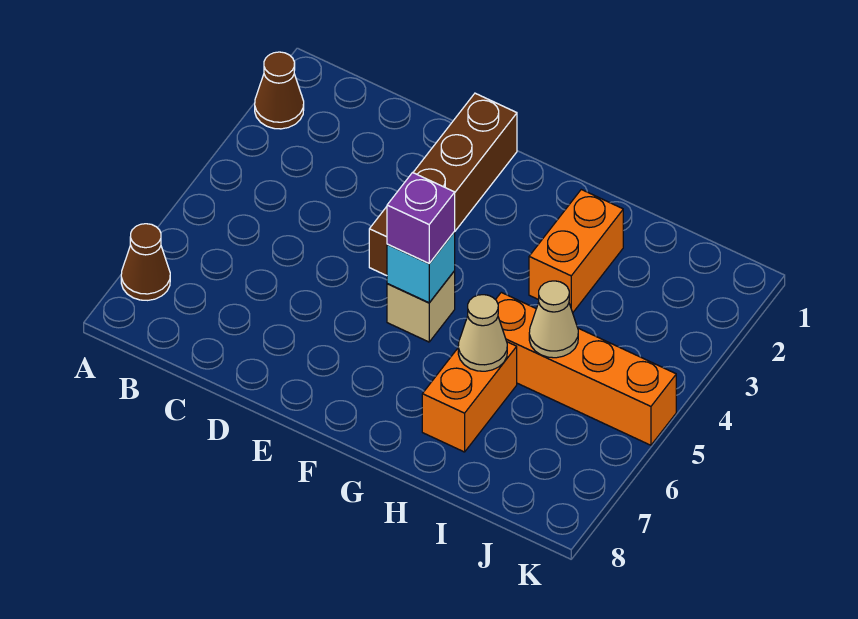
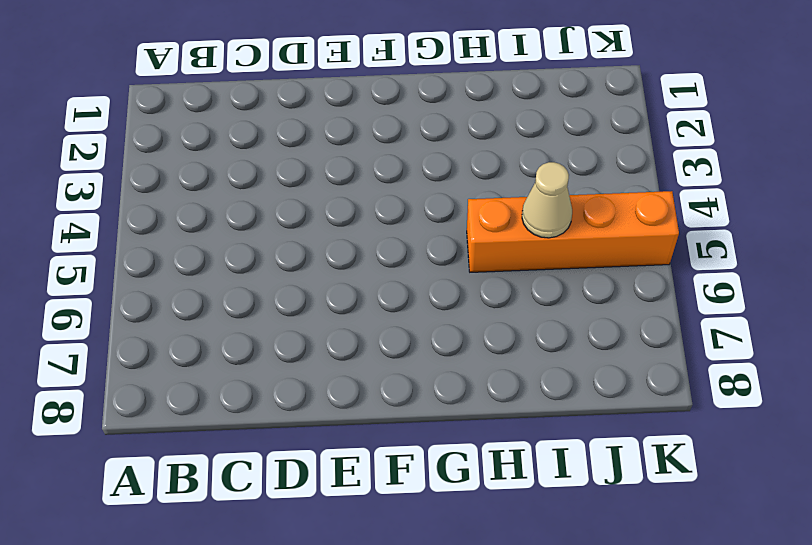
none -> brown 1x1 cone [255,52,304,129]
none -> brown 1x1 cone [121,224,170,300]

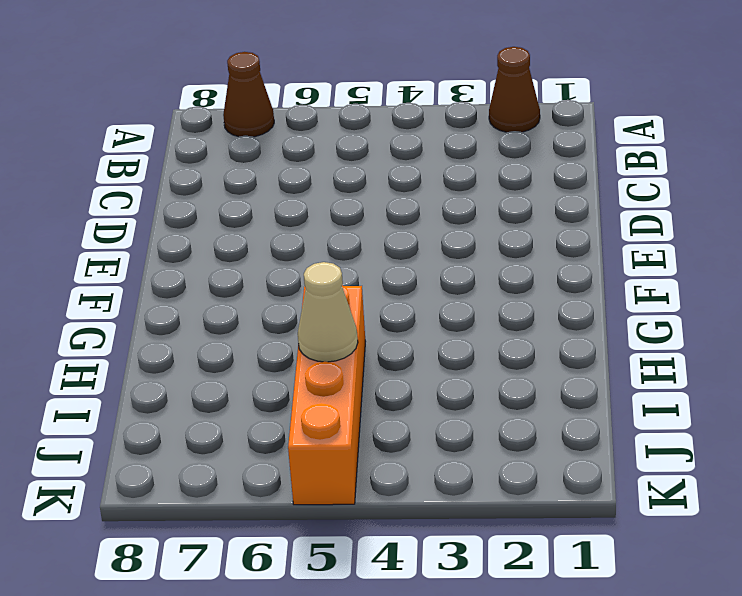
none -> brown 1x4 brick [369,93,517,276]
none -> tan 1x1 brick [387,271,455,342]

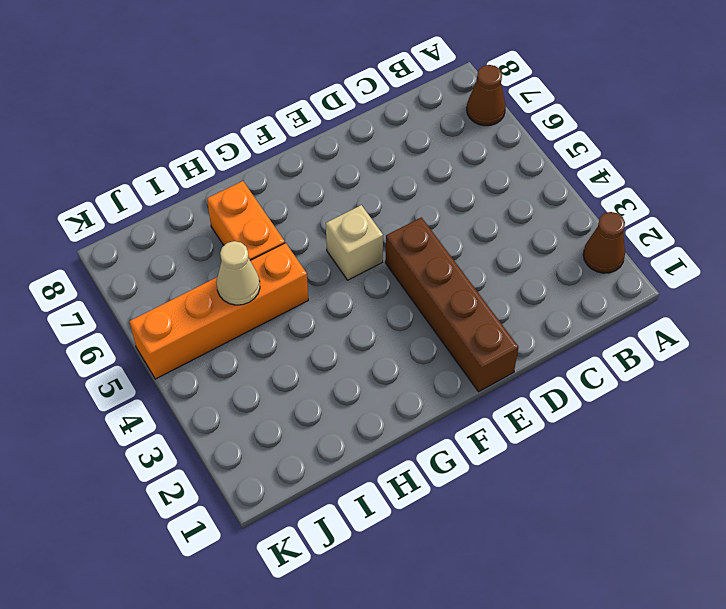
none -> orange 1x2 brick [529,190,623,313]
none -> cyan 1x1 brick [387,232,455,303]

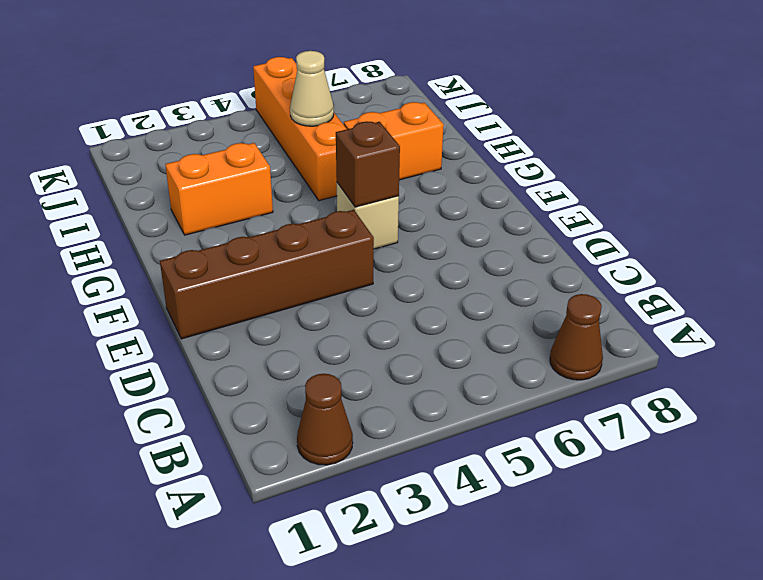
brown 1x1 brick [336,121,400,207] -> cyan 1x1 brick [387,232,455,303]
none -> tan 1x1 cone [458,295,507,371]
none -> purple 1x1 brick [387,173,455,263]

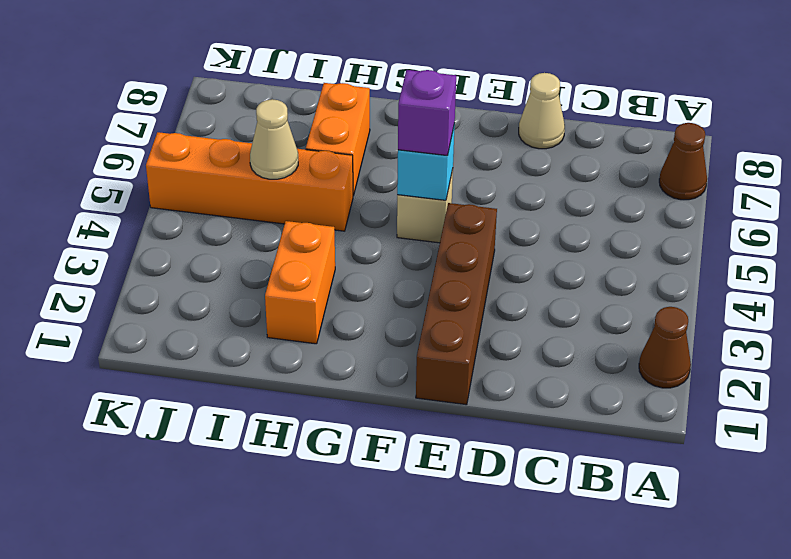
tan 1x1 cone [519,73,565,149] -> tan 1x1 cone moved to [458,295,507,371]

